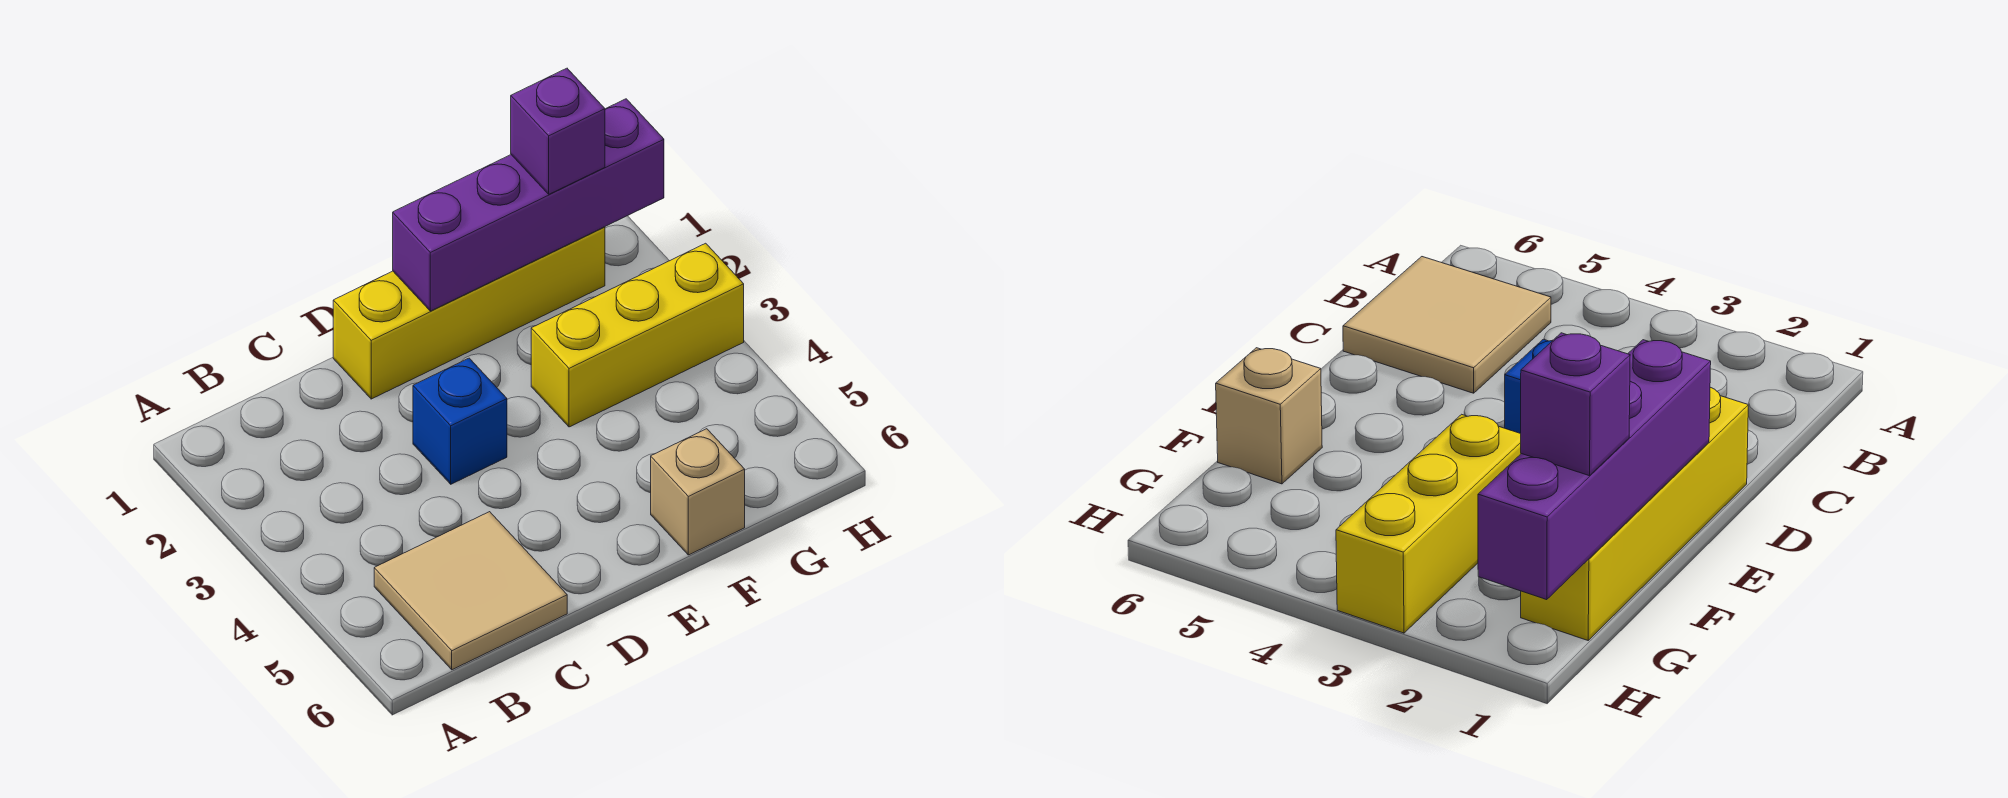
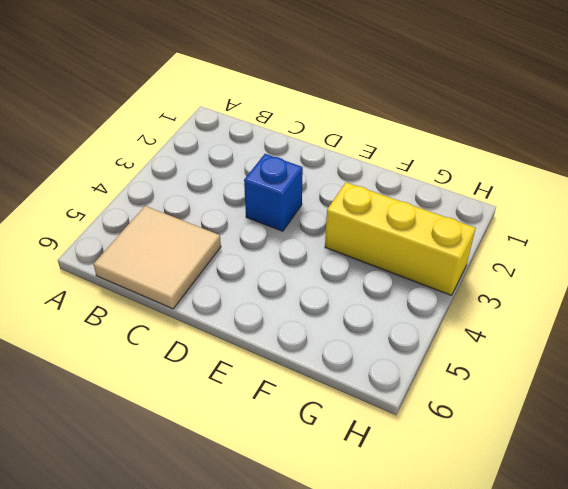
none -> yellow 1x4 brick [333,227,605,399]
none -> tan 1x1 brick [651,429,745,555]

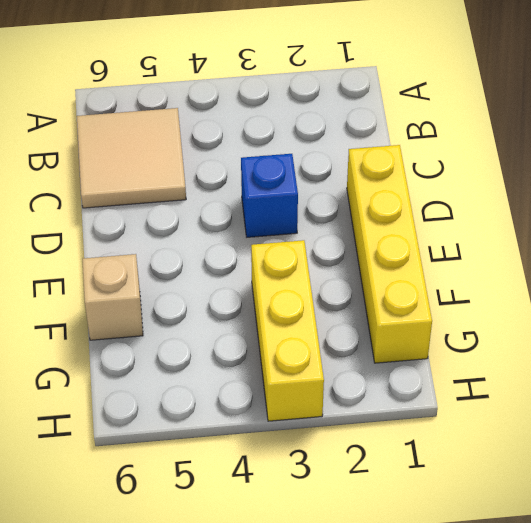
none -> purple 1x4 brick [393,99,664,311]
none -> purple 1x1 brick [511,68,605,194]

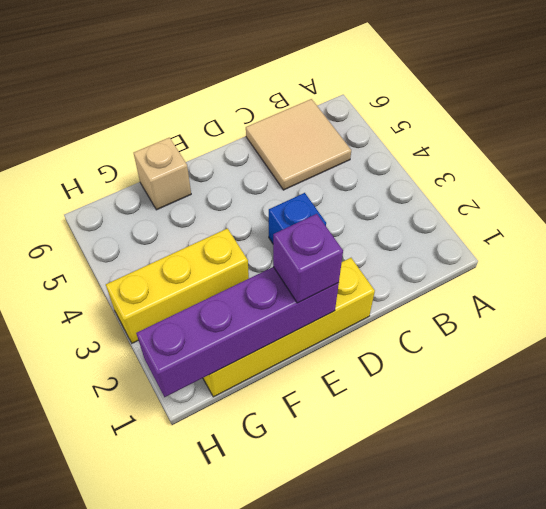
purple 1x1 brick [273,214,343,303] -> purple 1x1 brick moved to [511,68,605,194]

